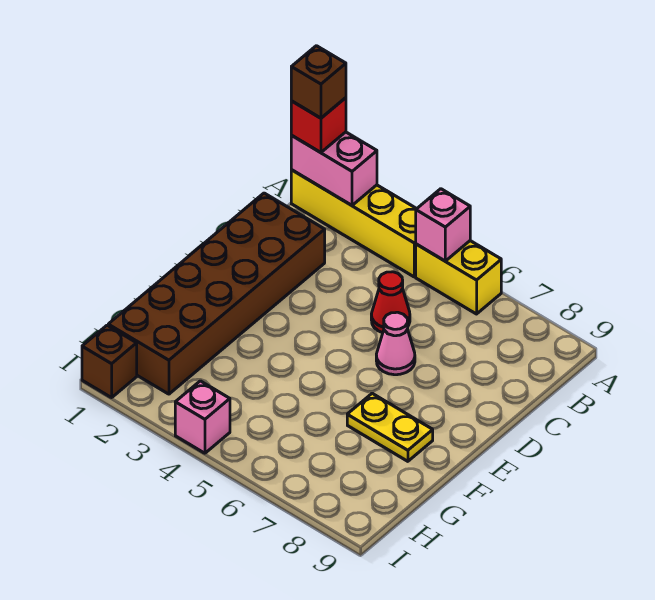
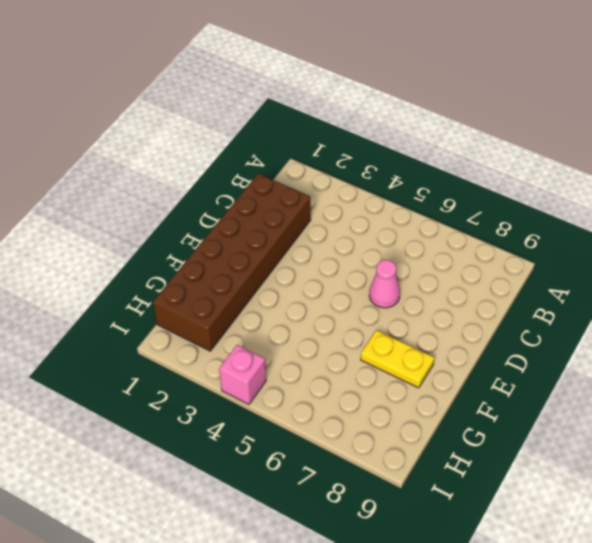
none -> yellow 1x4 brick [291,170,416,277]
none -> yellow 1x2 brick [416,241,501,314]
none -> red 1x1 cone [371,272,410,333]

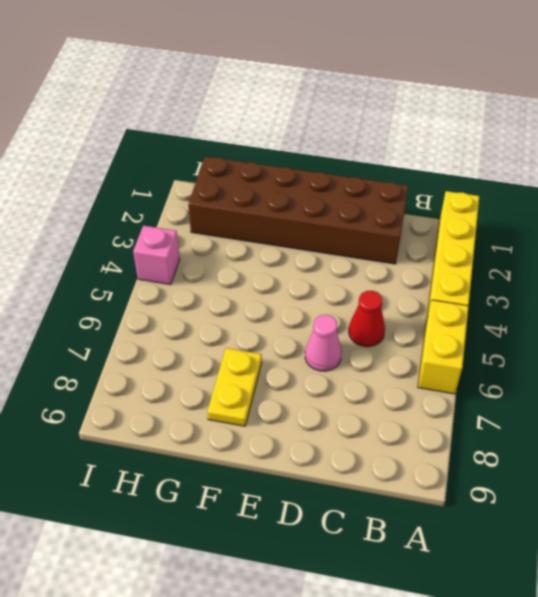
none -> brown 1x1 brick [82,325,137,398]
none -> pink 1x2 brick [291,132,377,205]
none -> pink 1x1 brick [416,189,470,261]

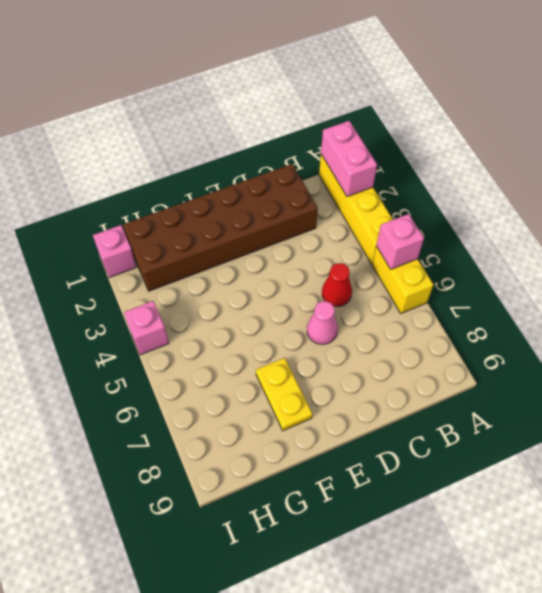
pink 1x1 brick [93,225,136,278] -> brown 1x1 brick [82,325,137,398]
none -> red 1x1 brick [291,98,346,153]
none -> brown 1x1 brick [291,46,346,118]

